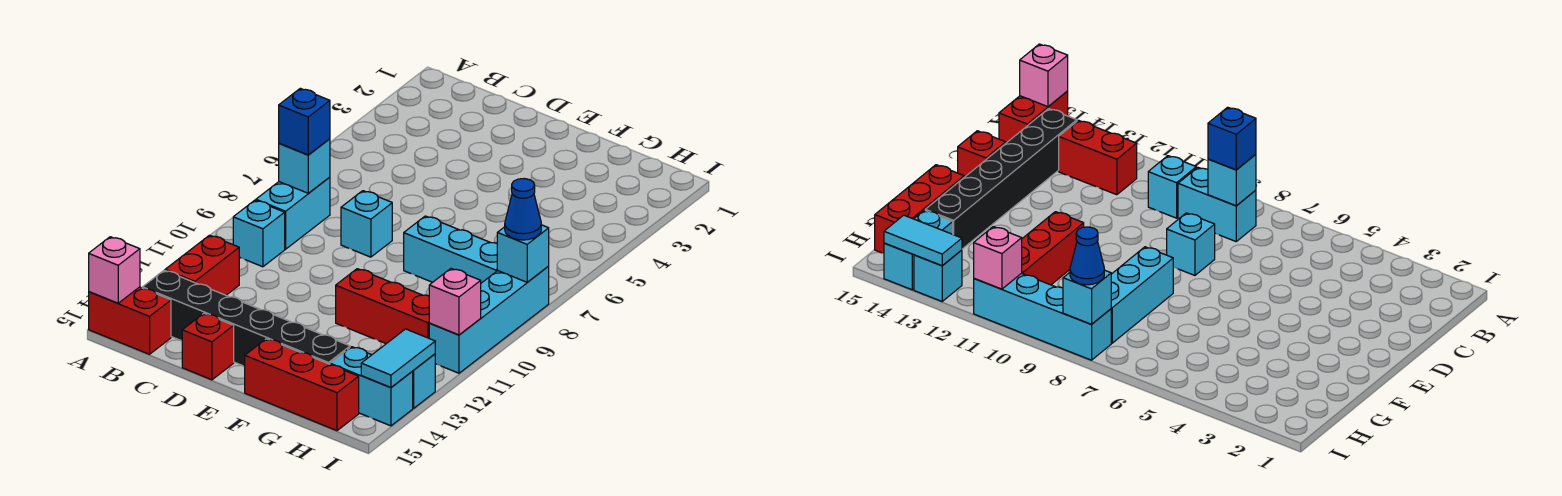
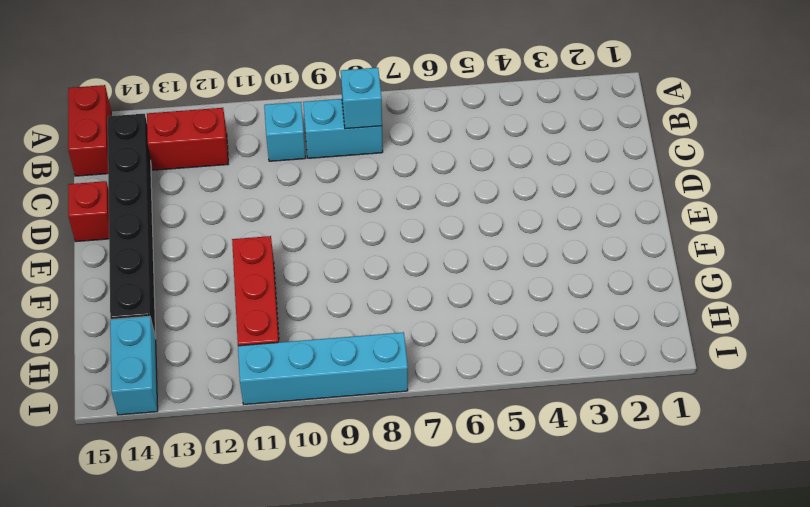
none -> cyan 1x1 brick [341,191,392,257]
none -> cyan 1x3 brick [404,216,498,283]
none -> red 1x3 brick [245,339,359,431]

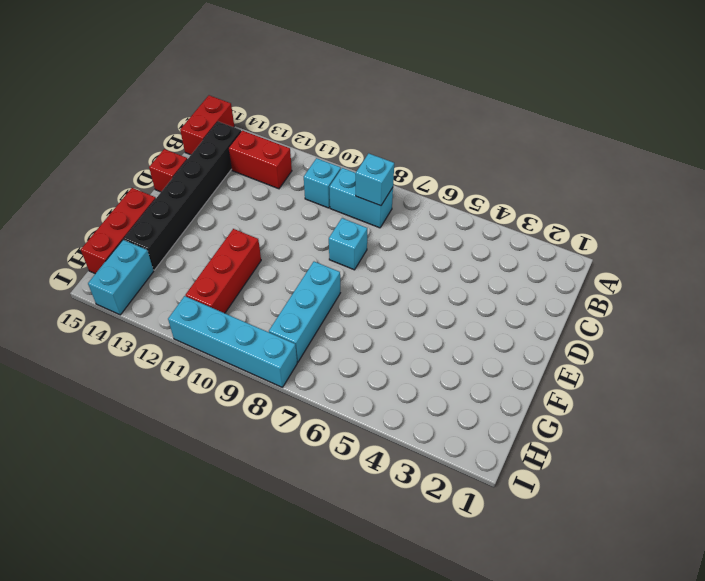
none -> cyan 1x1 brick [412,354,435,408]
none -> pink 1x1 brick [89,237,140,303]
none -> cyan 1x1 brick [497,225,549,282]

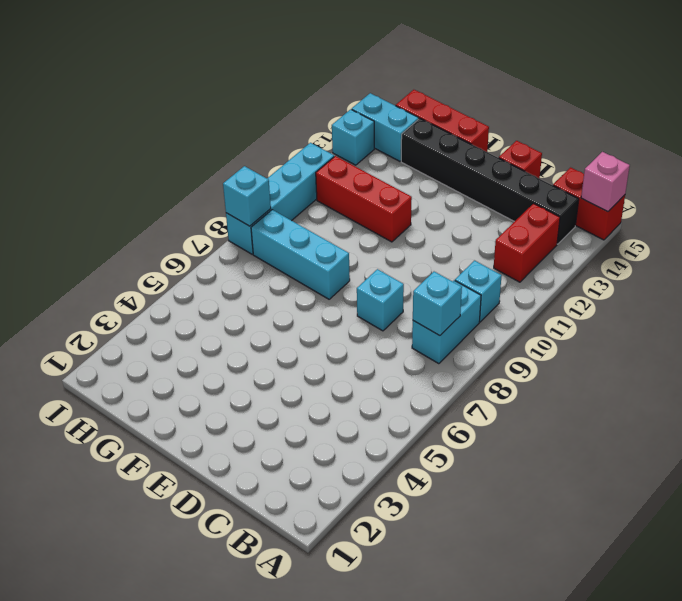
none -> pink 1x1 brick [429,269,481,335]
none -> cyan 1x2 tile [361,329,435,388]
none -> blue 1x1 brick [279,88,330,155]

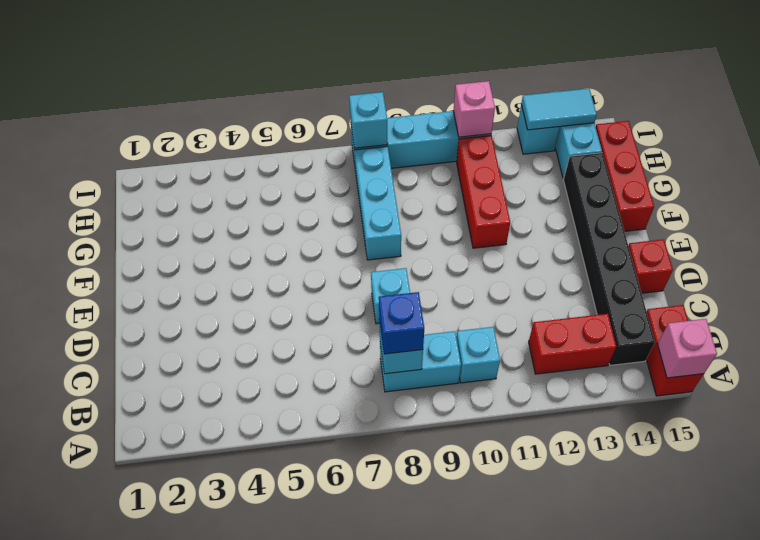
none -> blue 1x1 cone [505,179,541,240]

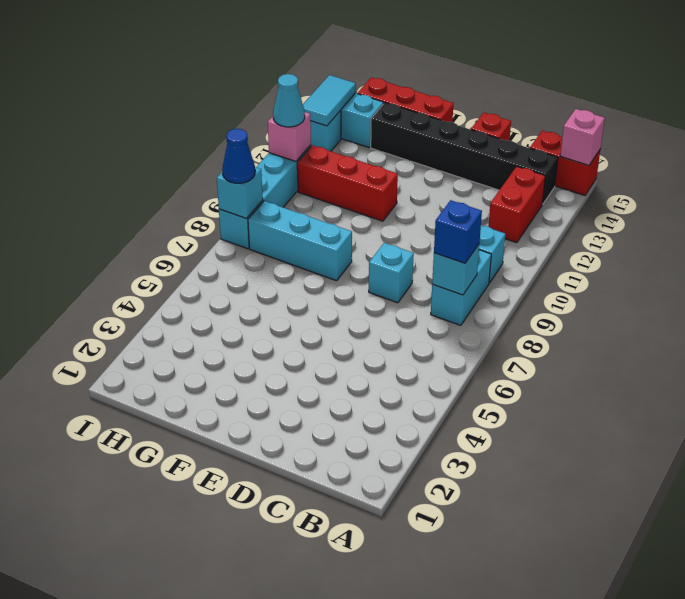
cyan 1x1 cone [273,74,305,127] -> none

